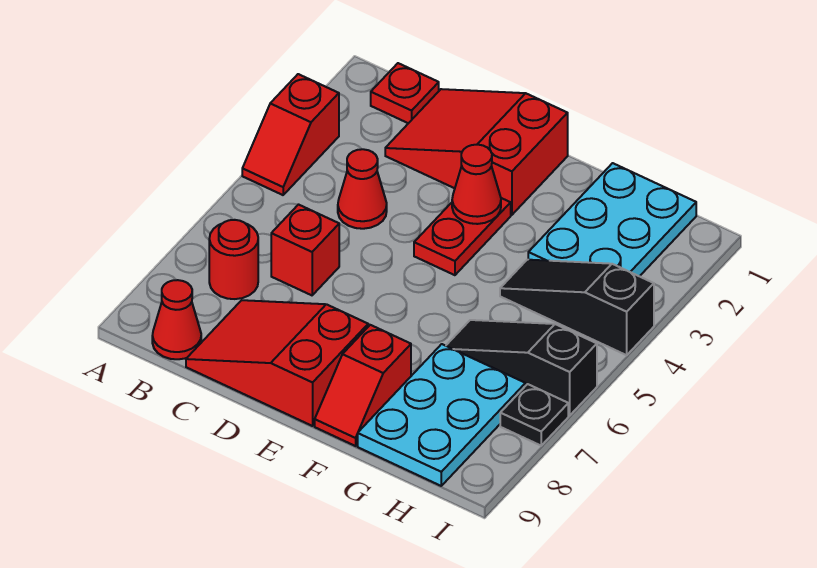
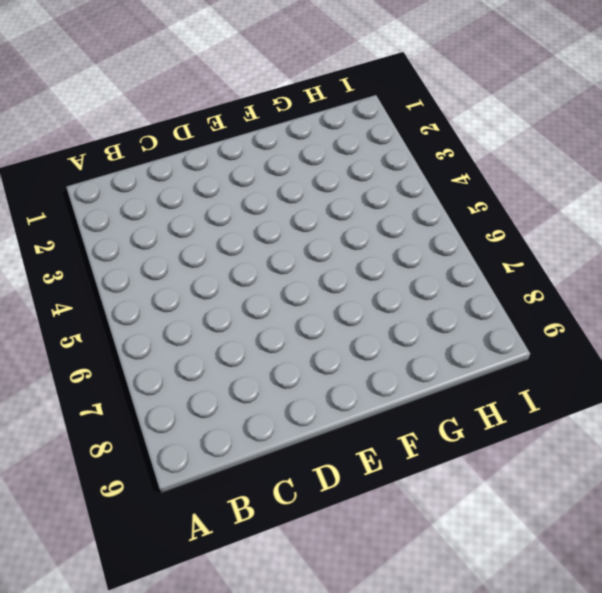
none -> red 1x2 slope [242,74,339,195]
none -> red 1x1 plate [371,63,439,123]
none -> red 1x1 round brick [209,220,258,299]

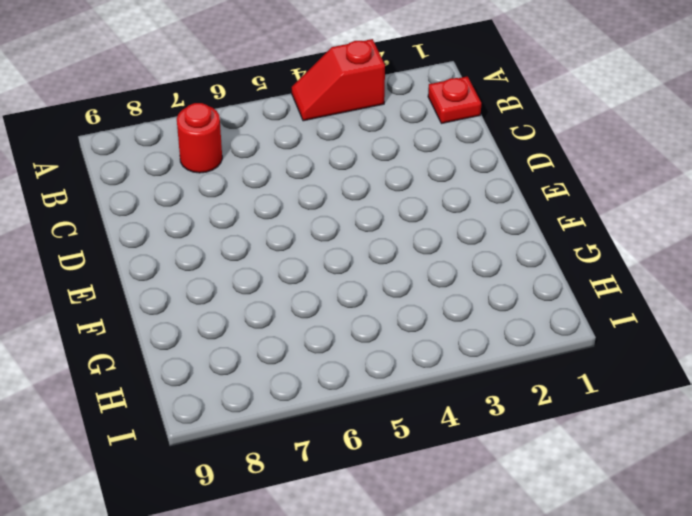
none -> red 1x1 cone [152,280,201,359]
none -> red 2x3 slope [385,89,568,215]
none -> red 1x1 cone [338,149,387,229]

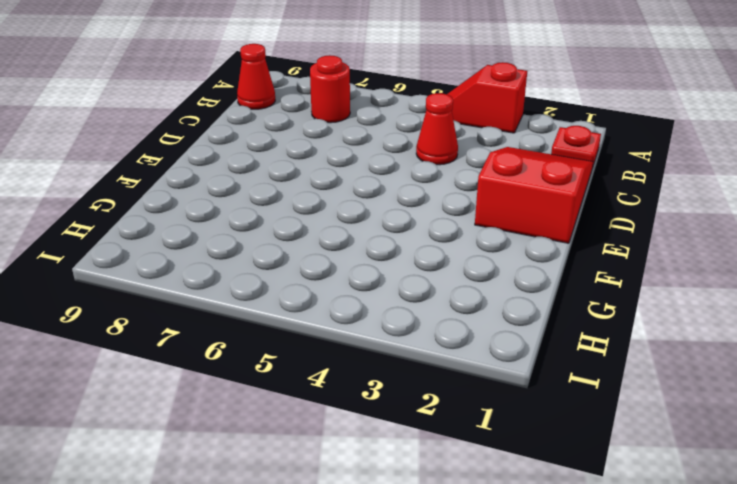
none -> red 1x1 brick [271,205,339,295]
none -> red 2x3 slope [186,300,368,426]
none -> red 1x2 plate [414,198,511,275]

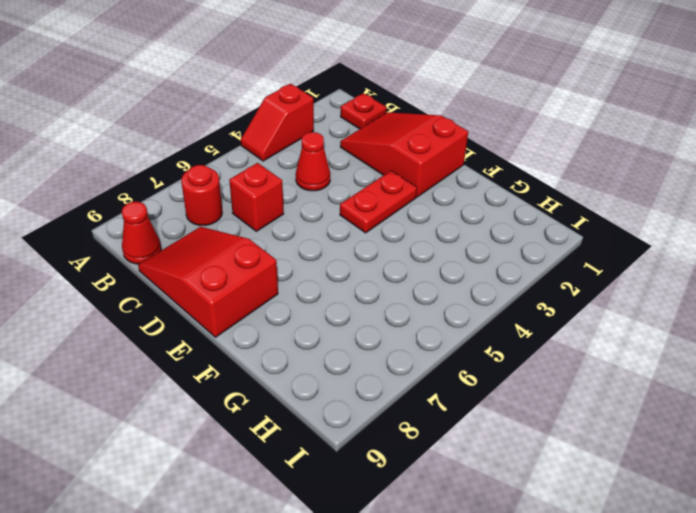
none -> red 1x2 slope [315,325,411,446]
none -> cyan 2x3 plate [528,163,696,276]
none -> black 1x3 slope [500,260,654,355]

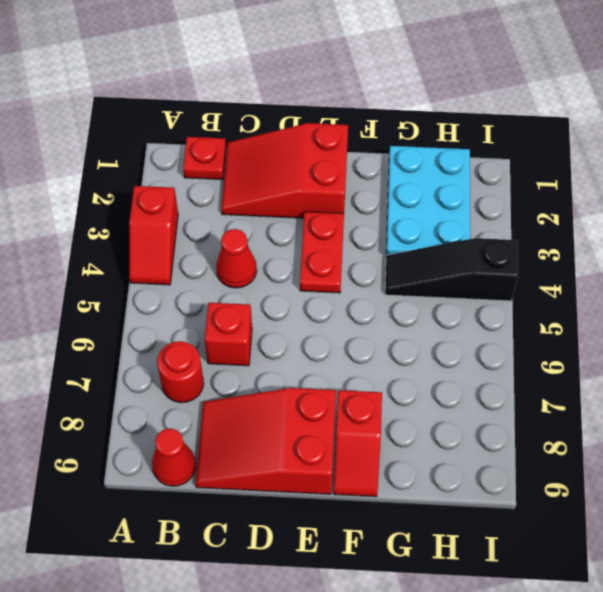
none -> black 1x3 slope [446,320,597,415]
none -> cyan 2x3 plate [358,344,525,486]
none -> black 1x1 plate [500,384,568,446]

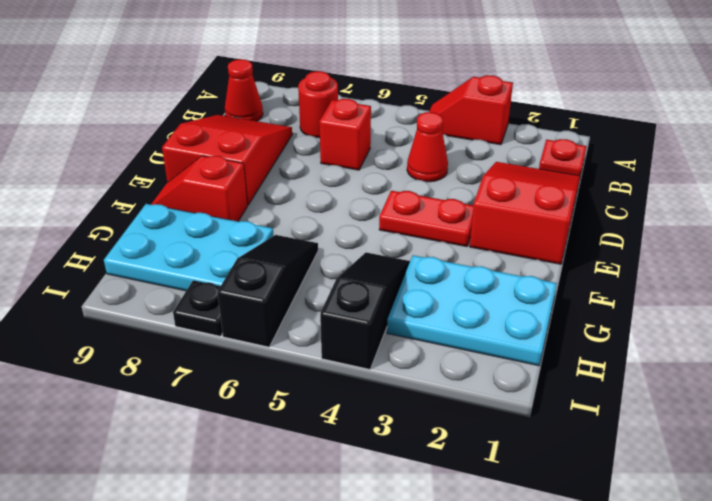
none -> red 1x1 cone [452,145,501,224]

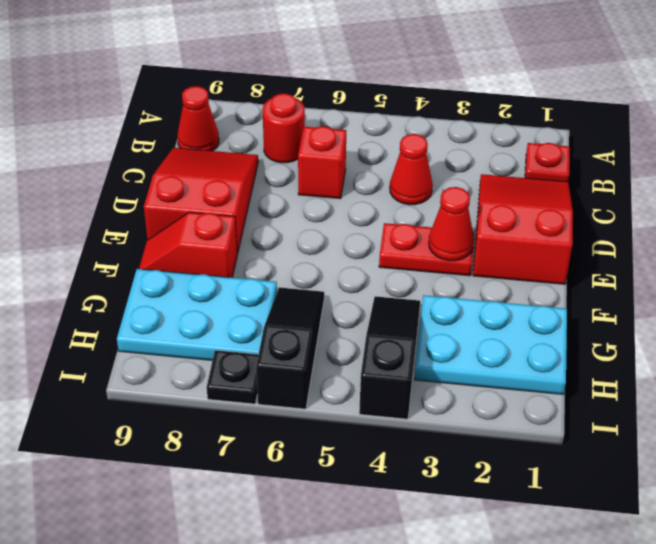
none -> red 1x2 slope [242,74,339,195]

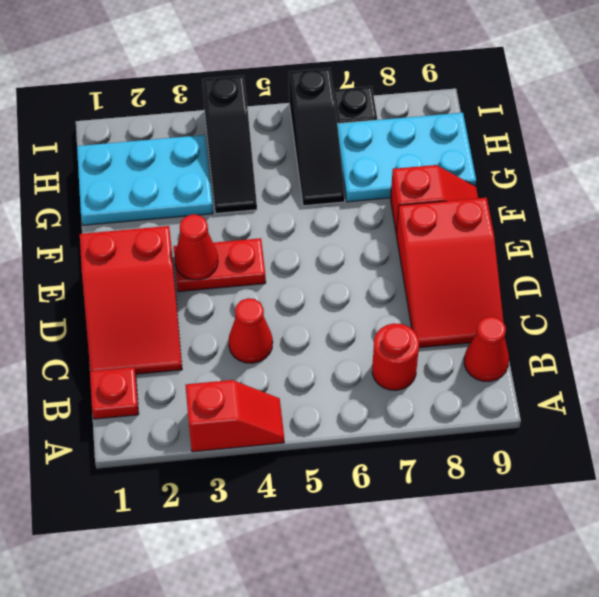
none -> red 1x1 brick [271,205,339,295]

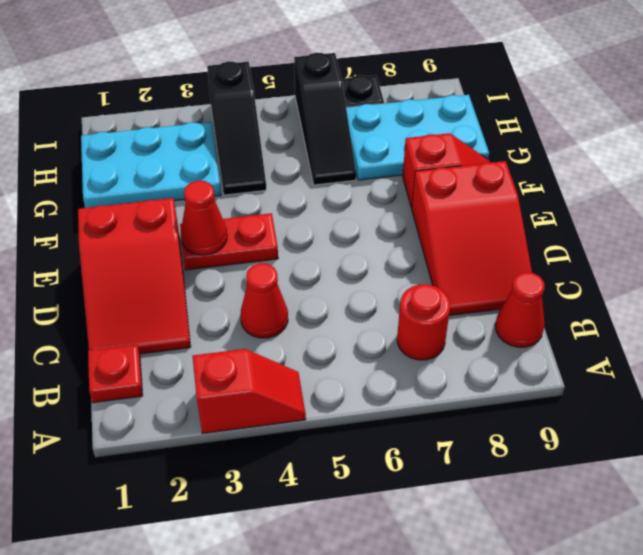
none -> red 1x1 brick [271,205,339,295]

